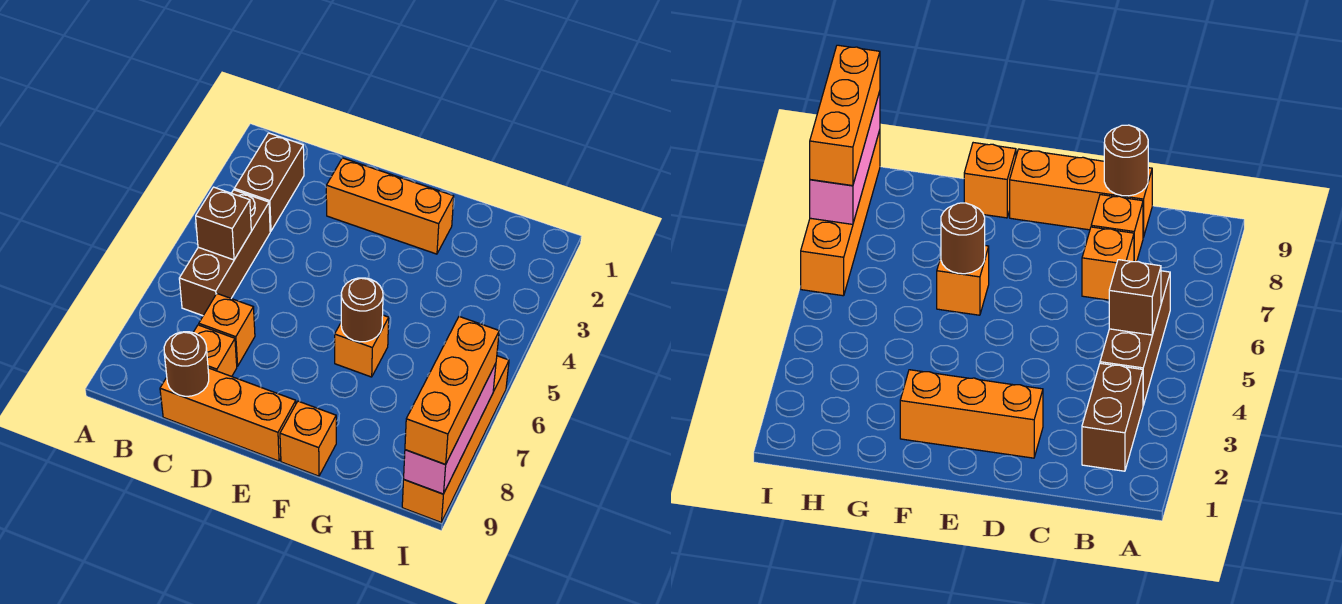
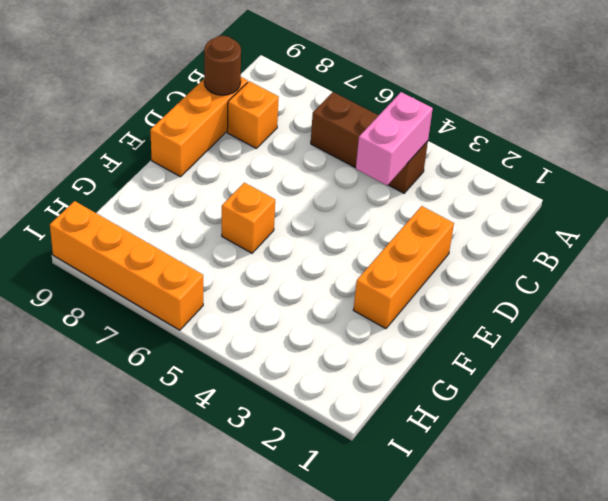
pink 1x2 brick [356,92,433,185] -> none
none -> brown 1x2 brick [234,133,304,231]
none -> orange 1x1 brick [199,294,255,366]
none -> orange 1x1 brick [280,401,336,476]

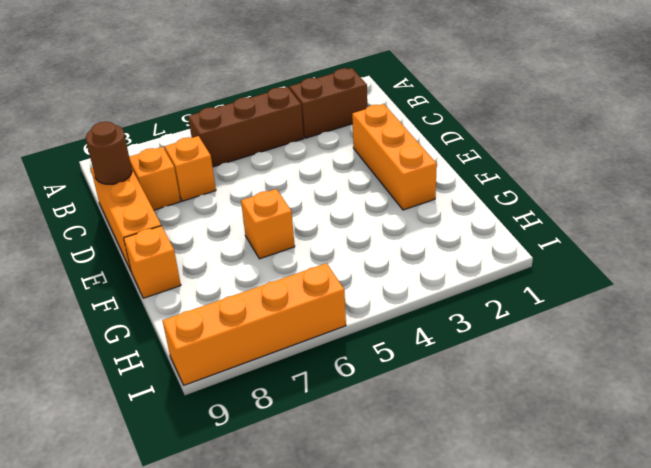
none -> brown 1x1 brick [196,187,251,260]
none -> brown 1x1 round brick [341,278,383,342]
none -> pink 1x3 brick [404,363,496,494]

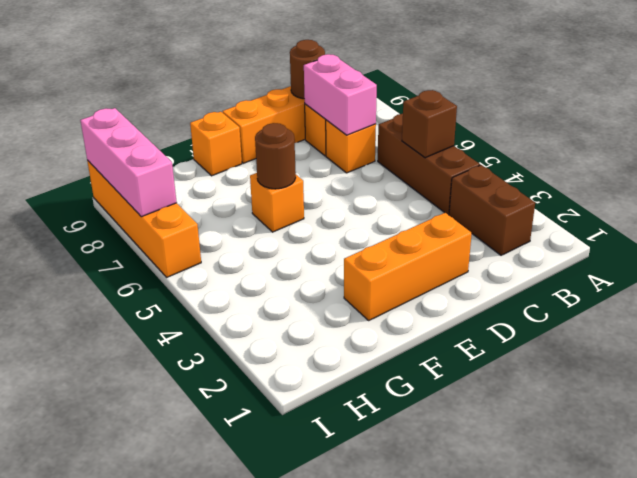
pink 1x2 brick [304,54,377,135] -> none
none -> orange 1x3 brick [405,316,499,464]

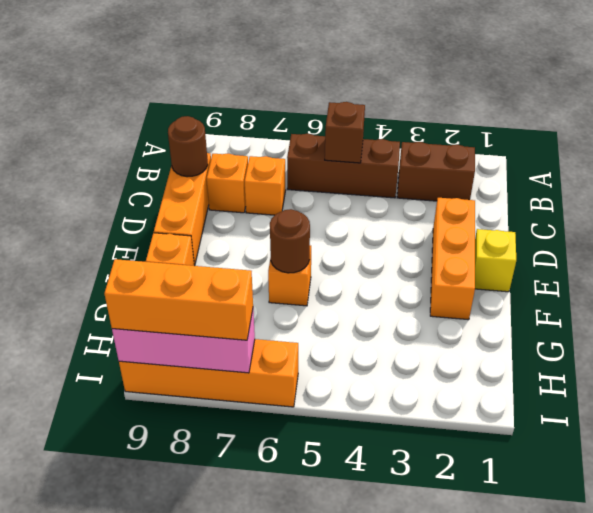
yellow 1x1 brick [475,229,516,292] -> none

